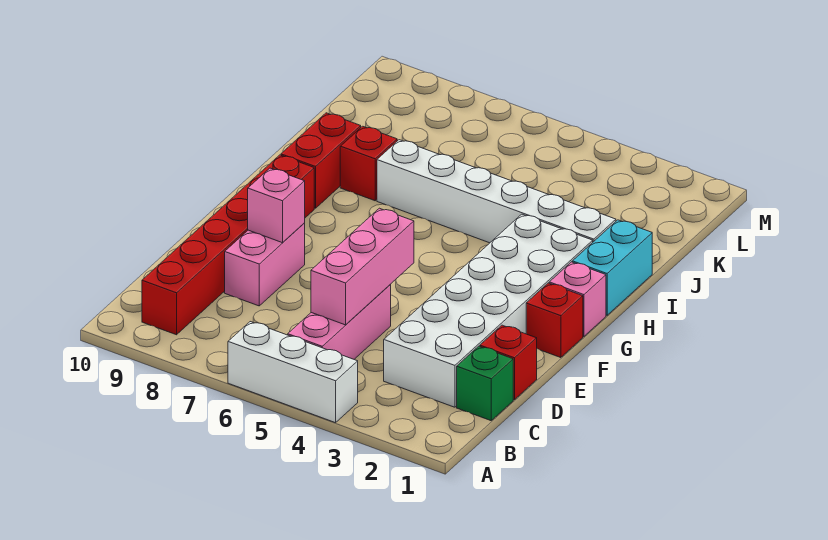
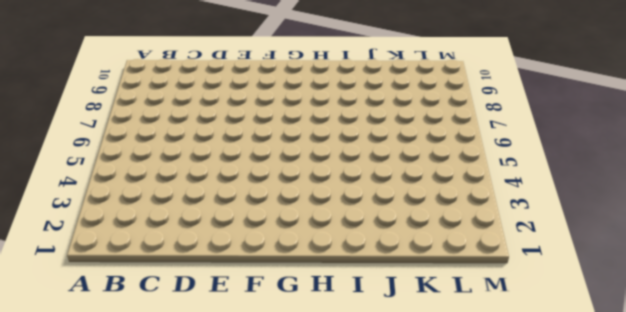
none -> white 1x3 brick [228,322,358,423]
none -> pink 1x3 brick [288,284,391,359]
none -> red 1x6 brick [142,155,314,335]

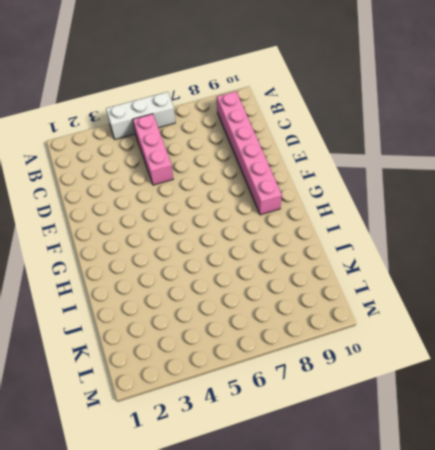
pink 1x6 brick [217,91,282,215] -> red 1x6 brick [142,155,314,335]
none -> green 1x1 brick [457,346,513,421]
none -> white 2x6 brick [384,214,593,407]
none -> red 1x1 brick [480,325,537,400]

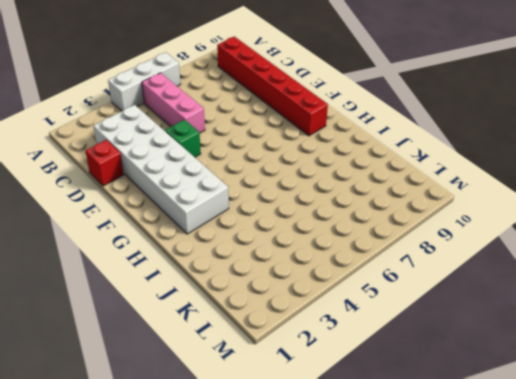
green 1x1 brick [165,120,201,157] -> green 1x1 brick moved to [457,346,513,421]
none -> pink 1x2 brick [225,223,305,306]
none -> red 1x1 brick [526,283,583,358]
none -> pink 1x1 brick [549,262,606,336]

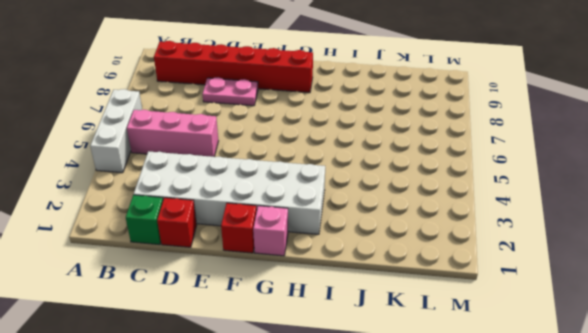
pink 1x2 plate [203,77,258,106] -> pink 1x2 brick [225,223,305,306]
none -> cyan 1x2 brick [572,220,652,315]
none -> red 1x2 brick [281,113,361,208]
none -> white 1x6 brick [377,140,616,243]

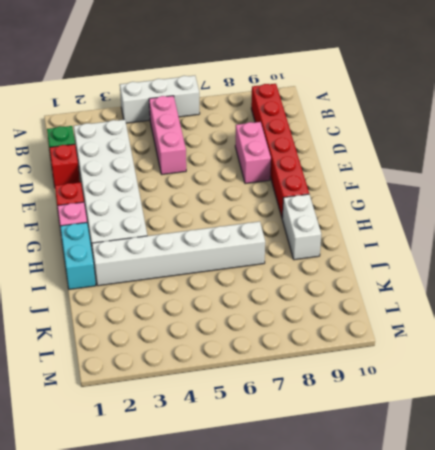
white 1x2 brick [282,194,321,260] -> red 1x2 brick [281,113,361,208]
none -> red 1x1 brick [340,126,397,201]
none -> pink 1x3 brick [311,208,414,325]
none -> pink 1x1 brick [248,168,305,243]

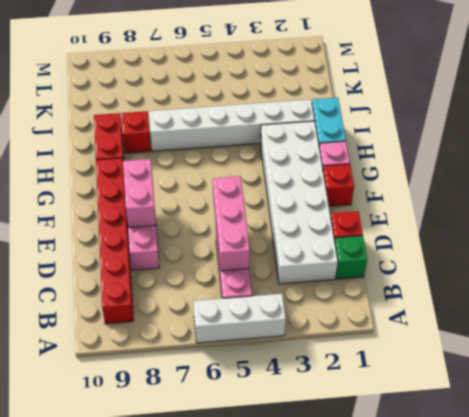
pink 1x2 brick [123,159,156,227] -> pink 1x1 brick [248,168,305,243]

